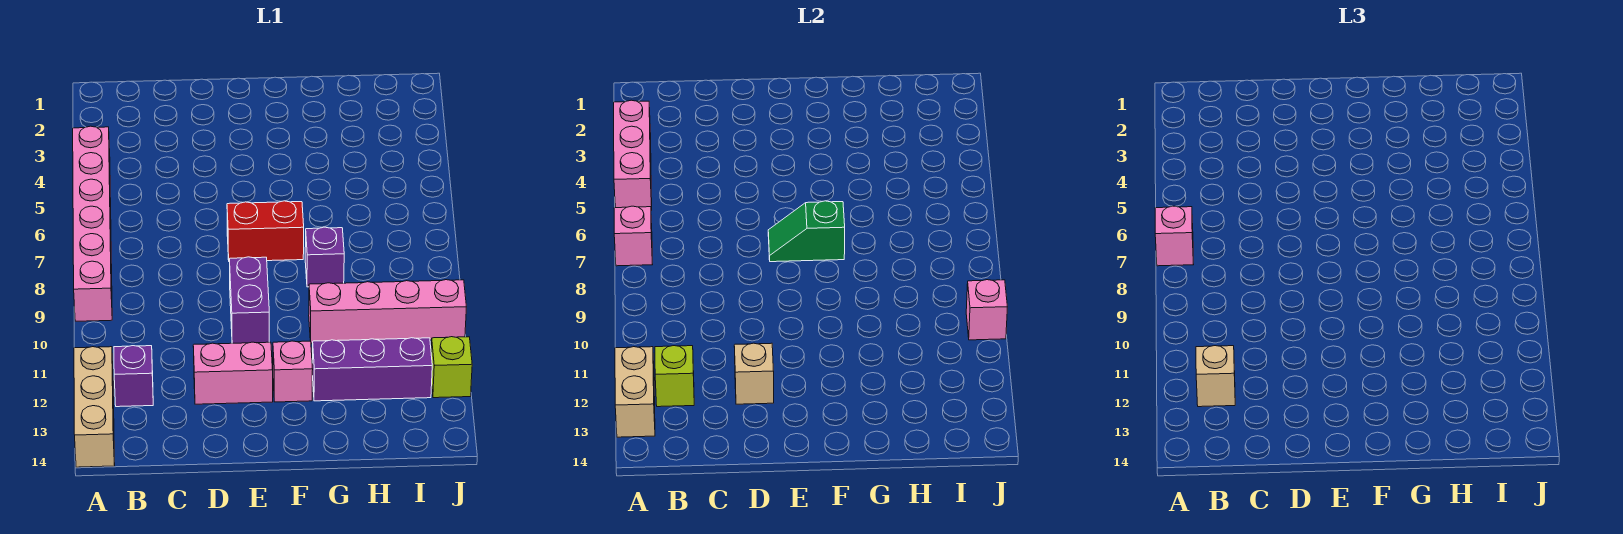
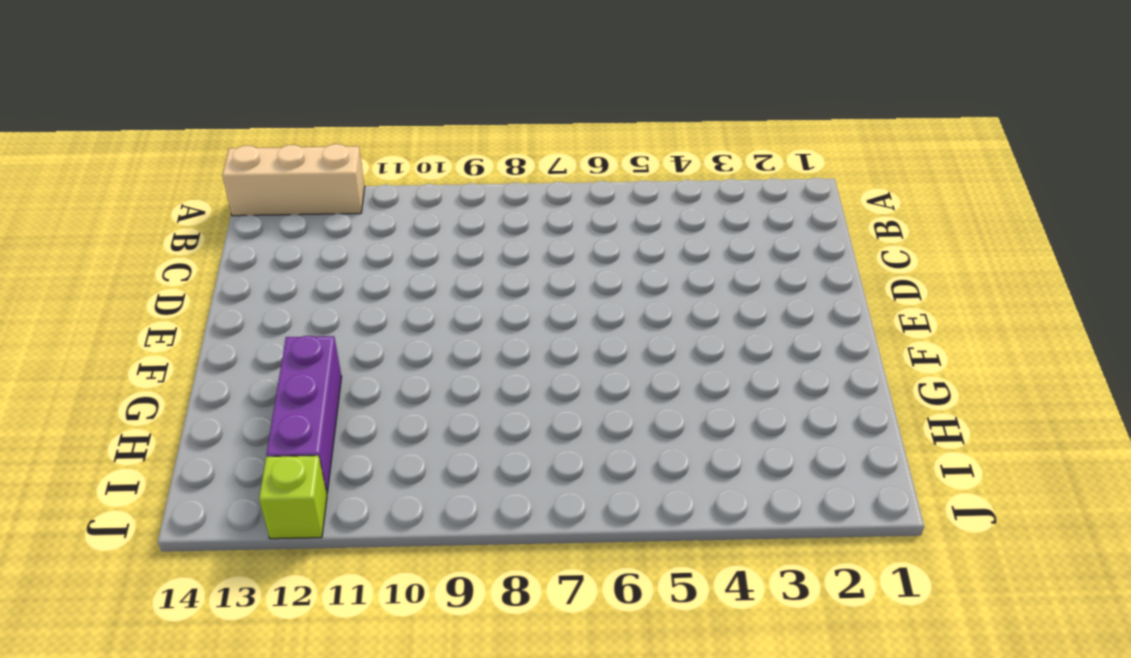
none -> pink 1x6 brick [73,126,112,321]
none -> purple 1x1 brick [114,346,153,407]
none -> pink 1x2 brick [193,342,273,404]

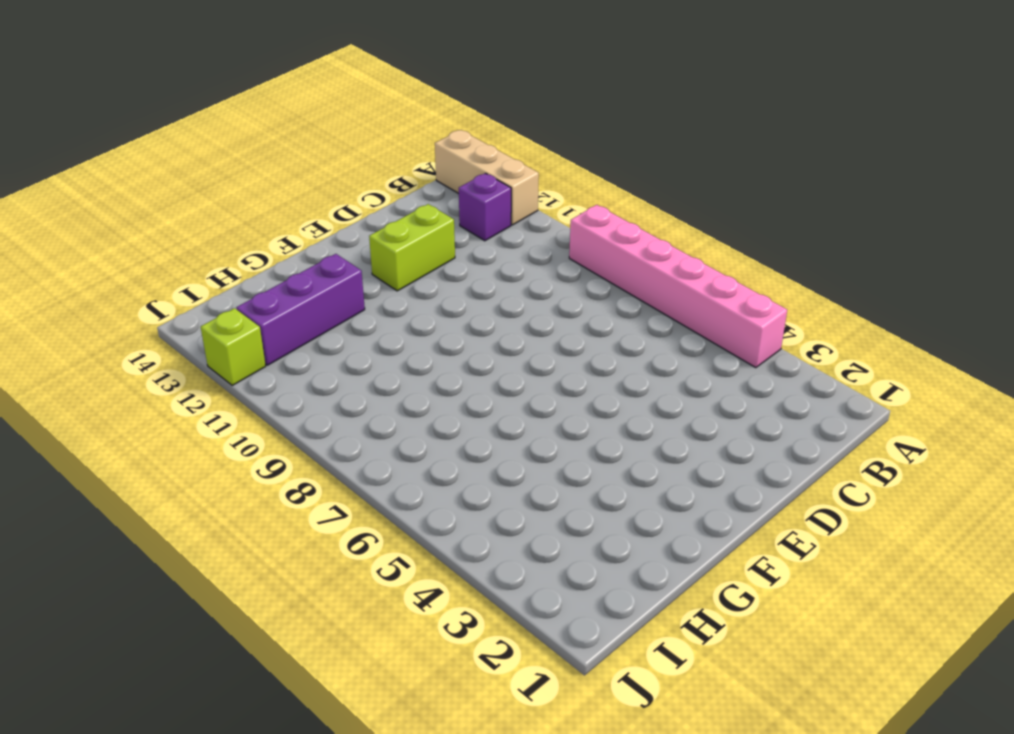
lime 1x2 brick [369,204,455,291] -> pink 1x2 brick [193,342,273,404]
none -> red 1x2 brick [227,201,304,262]
none -> purple 1x2 brick [230,257,269,343]
none -> pink 1x1 brick [273,341,313,402]

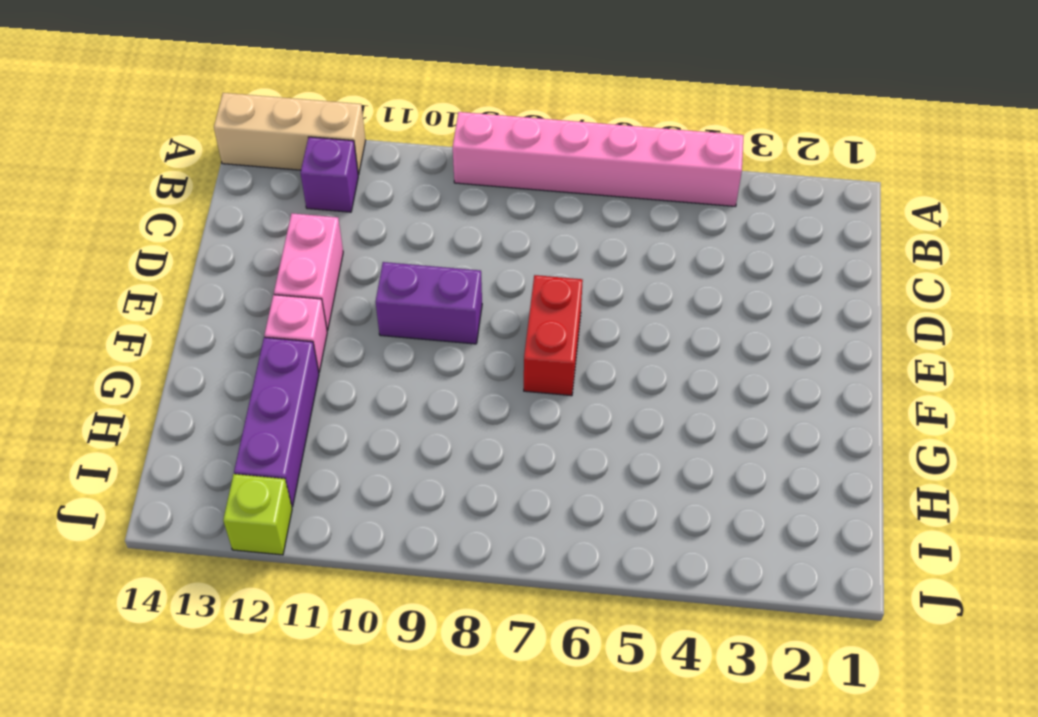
none -> purple 1x1 brick [305,227,344,287]
none -> pink 1x4 brick [309,280,466,343]
none -> pink 1x3 brick [614,100,652,210]

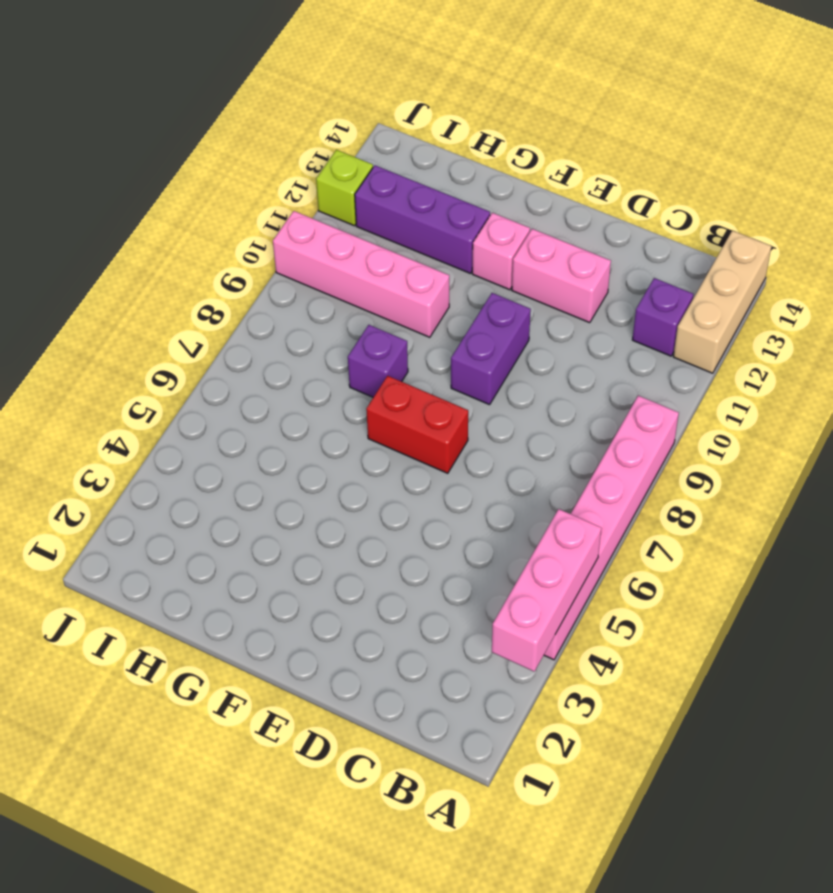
none -> pink 1x1 brick [614,206,653,266]
none -> tan 1x2 brick [615,347,655,437]
none -> lime 1x1 brick [655,346,694,407]

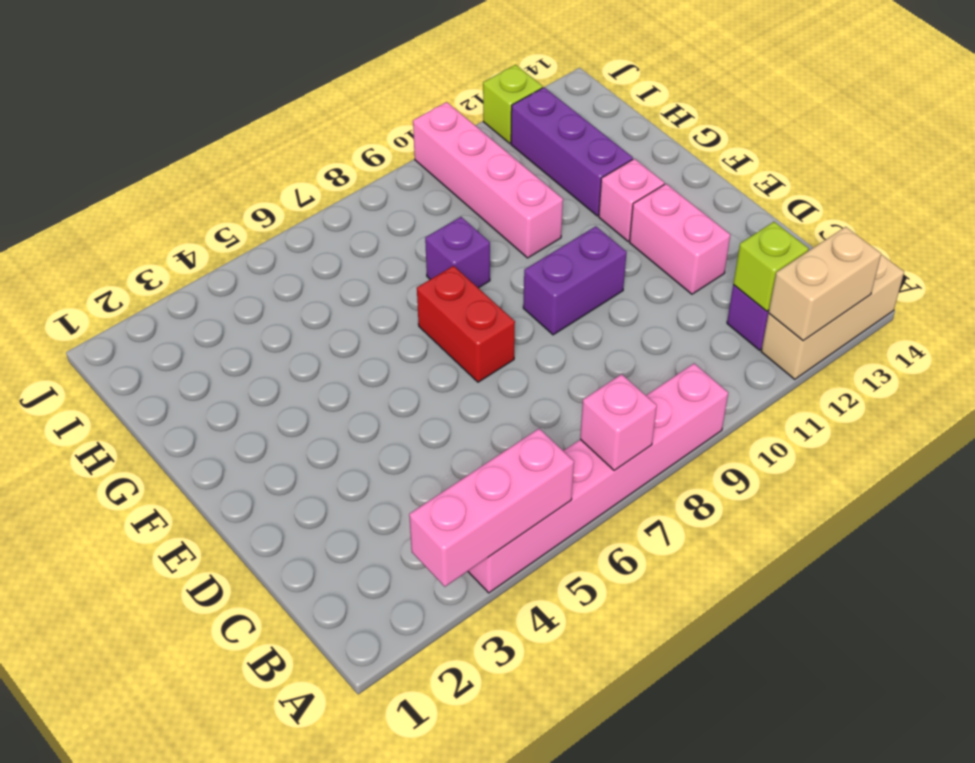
none -> tan 1x1 brick [734,343,774,404]
none -> green 1x2 slope [768,201,845,262]
none -> pink 1x1 brick [966,280,1007,340]

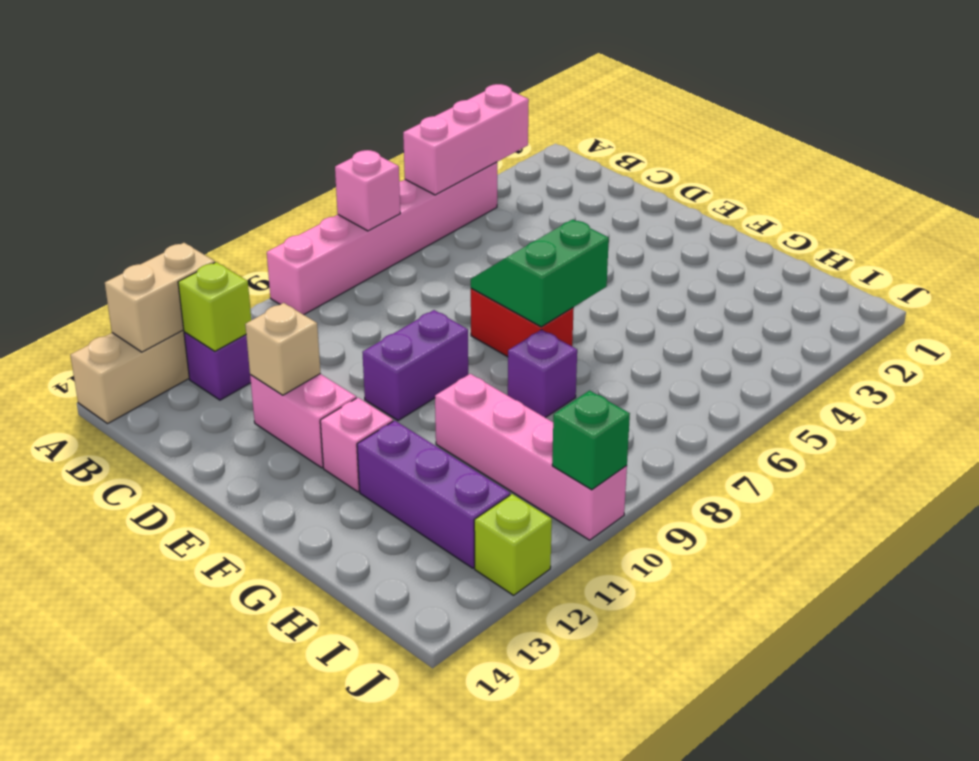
green 2x2 slope [471,219,609,327] -> green 1x2 slope [768,201,845,262]
green 1x1 brick [552,391,630,490] -> pink 1x1 brick [966,280,1007,340]
none -> pink 1x1 brick [1155,206,1194,266]
none -> tan 1x1 brick [1196,346,1235,407]

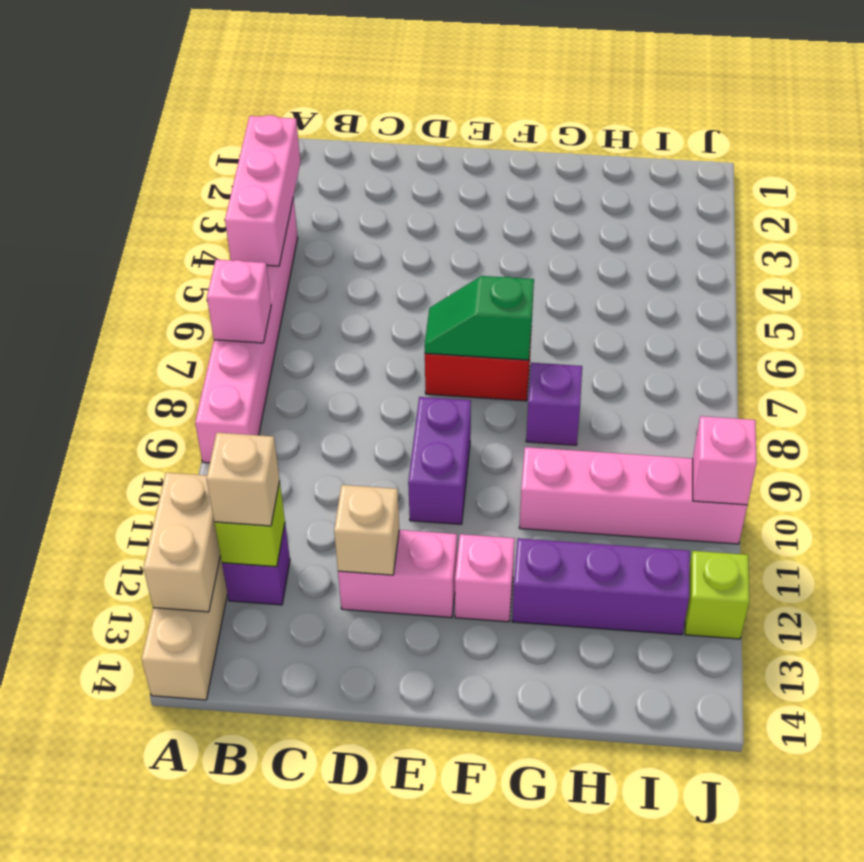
none -> pink 1x1 brick [1155,206,1194,266]

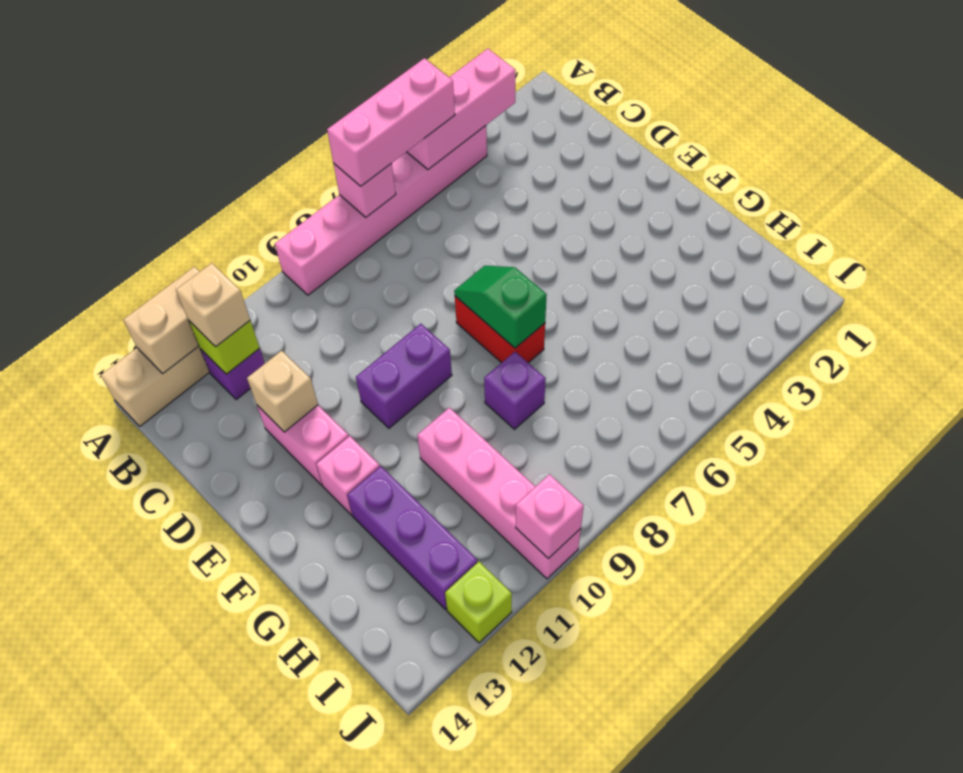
pink 1x3 brick [327,58,455,186] -> pink 1x1 brick [1155,206,1194,266]

